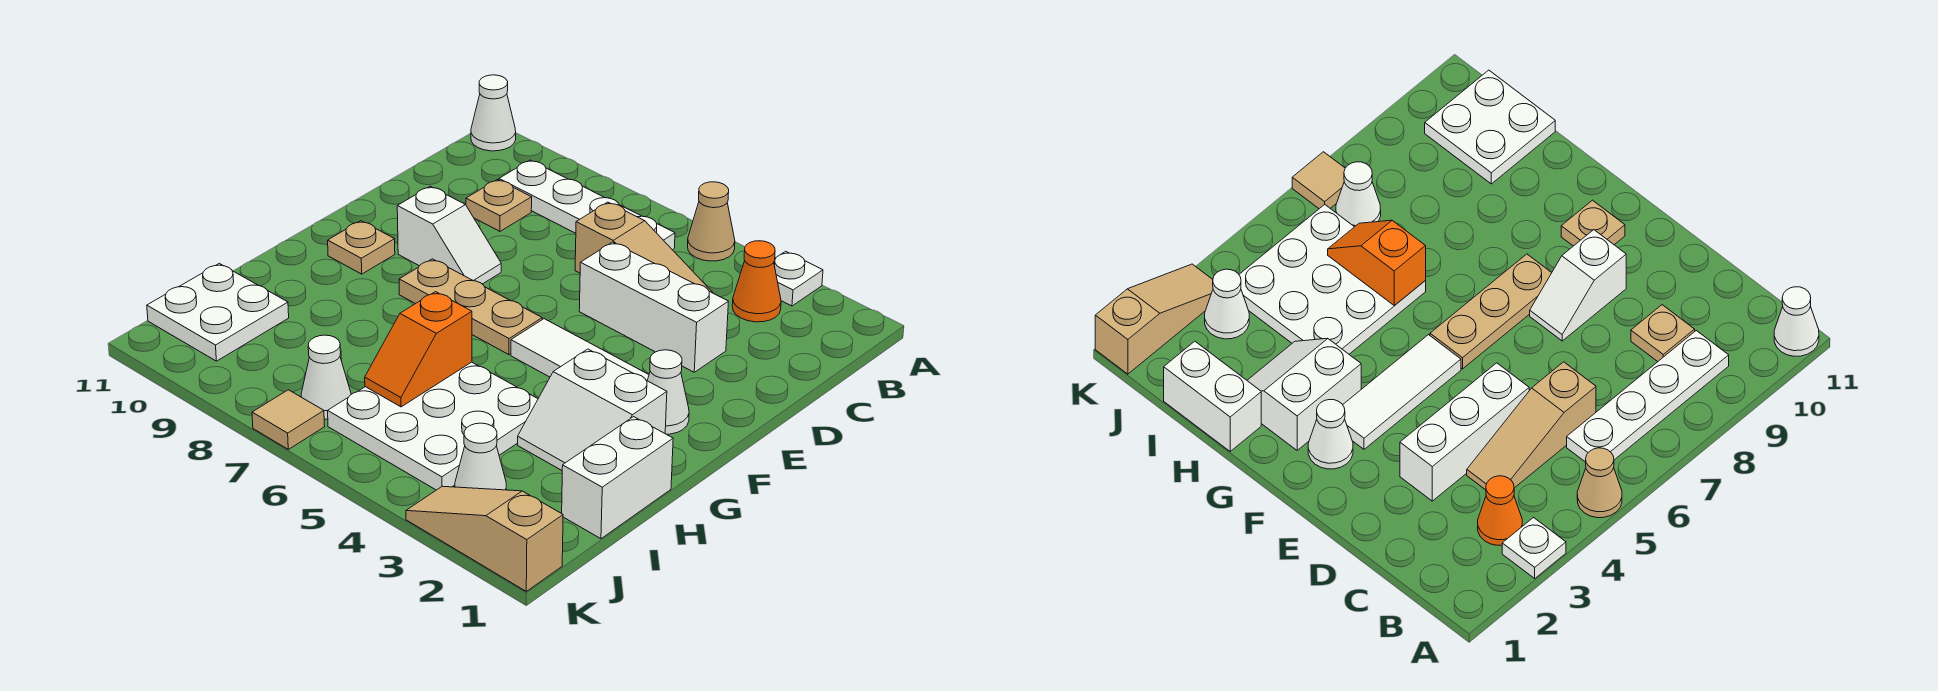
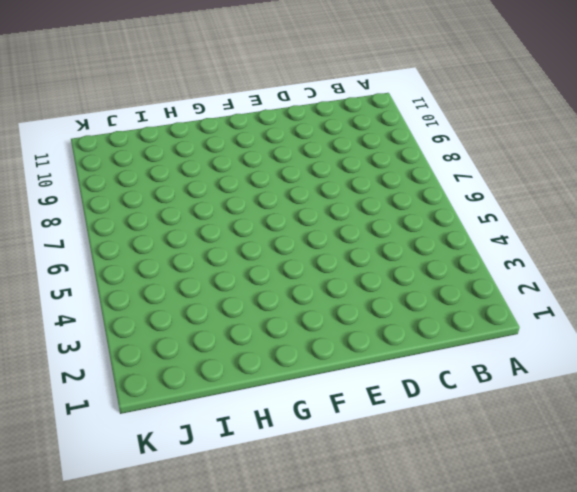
none -> white 1x1 plate [774,251,823,306]
none -> tan 1x1 cone [688,182,735,261]
none -> white 1x1 cone [471,75,516,151]

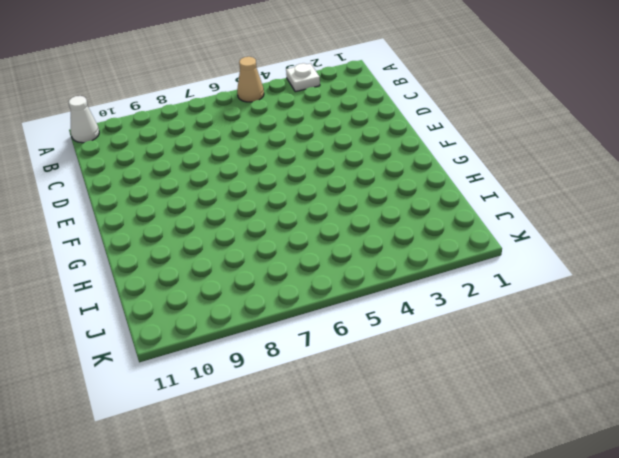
none -> orange 1x1 cone [732,241,781,322]
none -> white 1x4 plate [499,160,675,250]
none -> tan 1x3 slope [575,202,713,293]

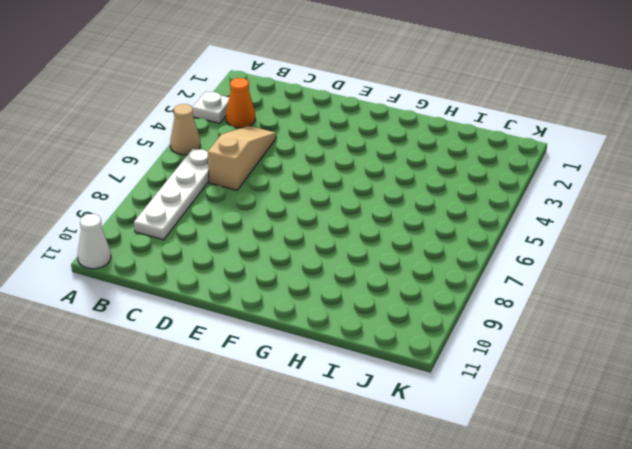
none -> tan 1x1 plate [466,180,532,231]
none -> white 1x3 brick [579,242,728,372]
none -> white 1x2 slope [397,186,501,284]

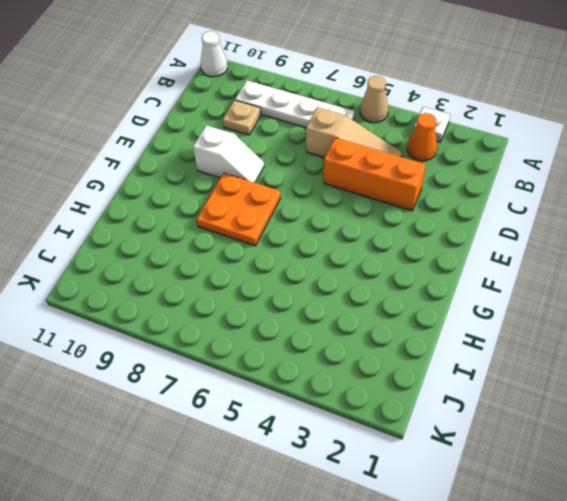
orange 1x3 brick [324,138,426,211] -> white 1x3 brick [579,242,728,372]
orange 2x2 plate [197,173,280,246] -> tan 1x3 plate [399,259,542,355]
none -> white 1x1 cone [647,350,689,434]
none -> white 1x3 tile [511,319,649,381]
none -> tan 1x1 plate [328,221,395,274]

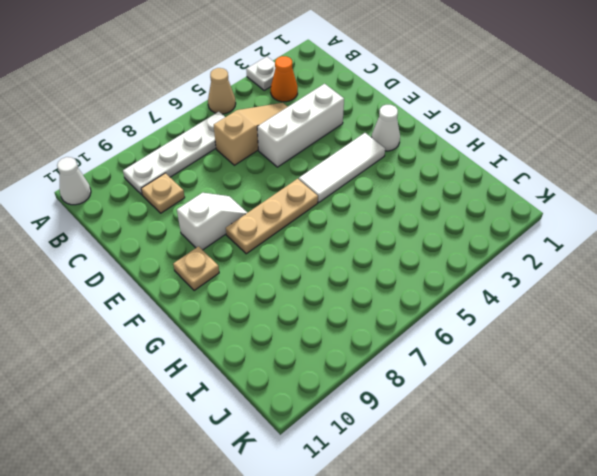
none -> white 2x2 slope [518,349,667,470]
none -> white 1x2 brick [562,417,673,539]
none -> white 3x3 plate [328,362,538,490]

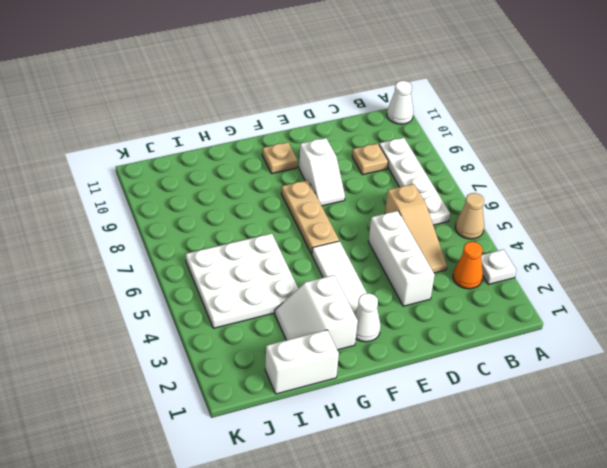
none -> white 2x2 plate [147,263,289,361]
none -> white 1x1 cone [455,423,506,490]
none -> white 1x1 cone [301,335,351,419]

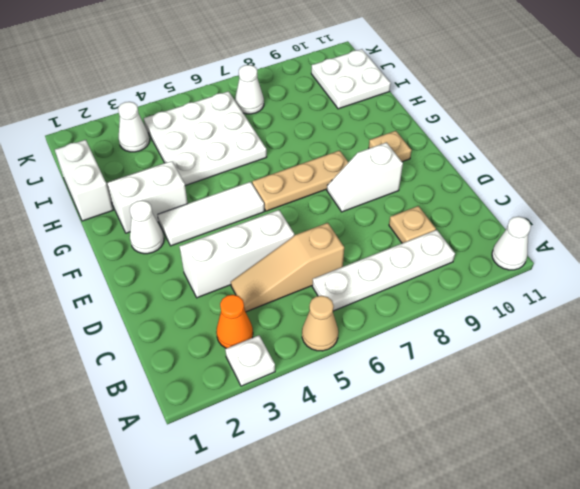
none -> tan 1x3 slope [406,486,563,591]
none -> tan 1x1 tile [252,390,325,449]
none -> orange 1x2 slope [365,292,472,407]

